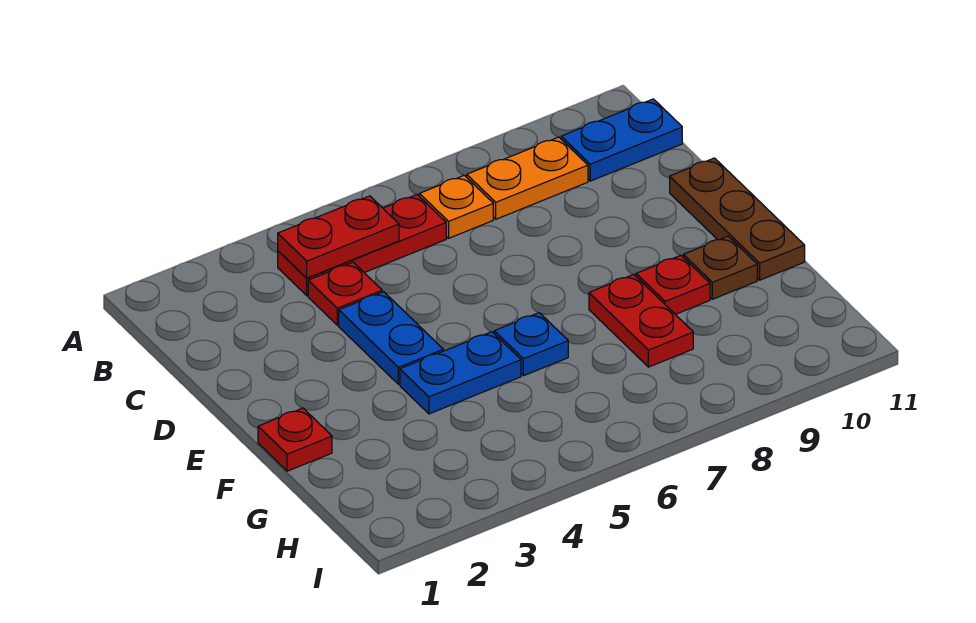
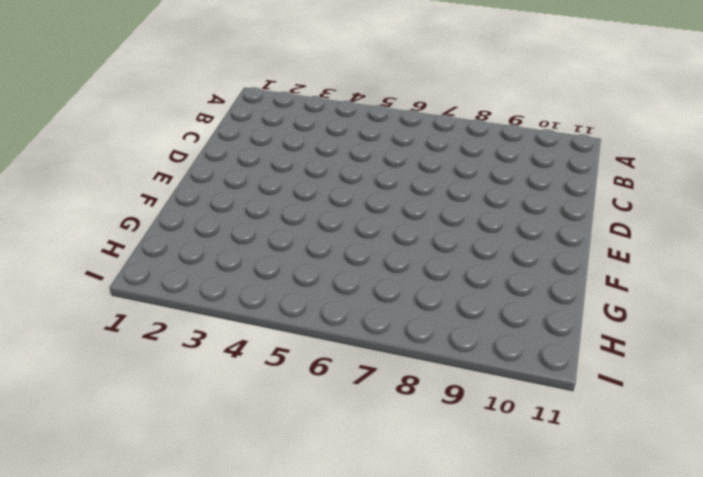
none -> red 1x3 plate [278,194,446,296]
none -> orange 1x1 plate [419,175,493,238]
none -> orange 1x2 plate [467,137,588,219]

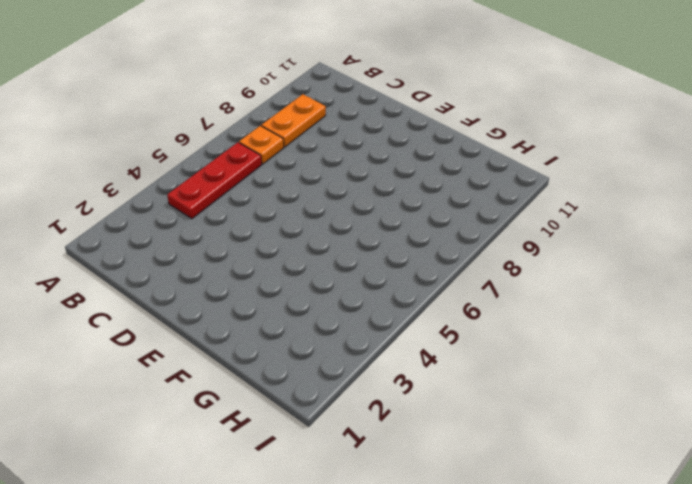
none -> blue 1x2 plate [561,99,682,181]
none -> red 1x1 plate [308,262,382,325]
none -> blue 1x2 plate [339,292,443,384]

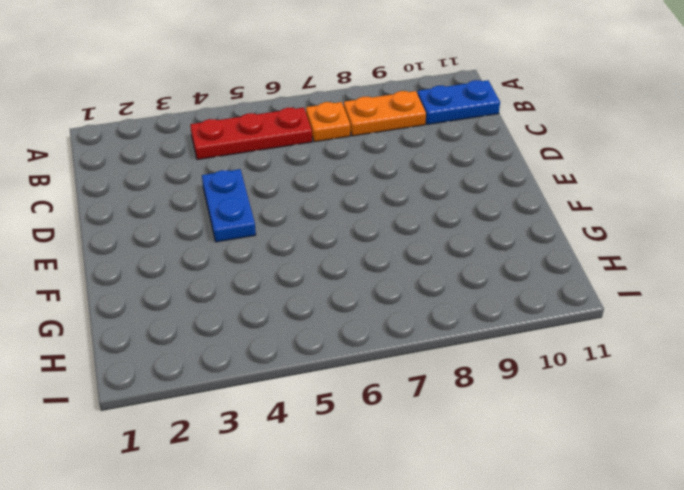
none -> red 1x1 plate [308,262,382,325]
none -> brown 1x3 plate [670,158,805,280]
none -> red 1x1 plate [258,408,332,471]

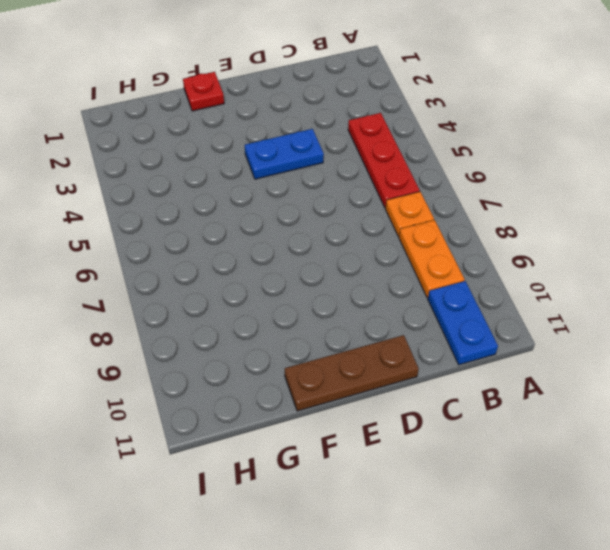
none -> red 1x1 plate [308,262,382,325]
none -> blue 1x2 plate [400,332,521,414]
none -> blue 1x1 plate [494,313,568,376]

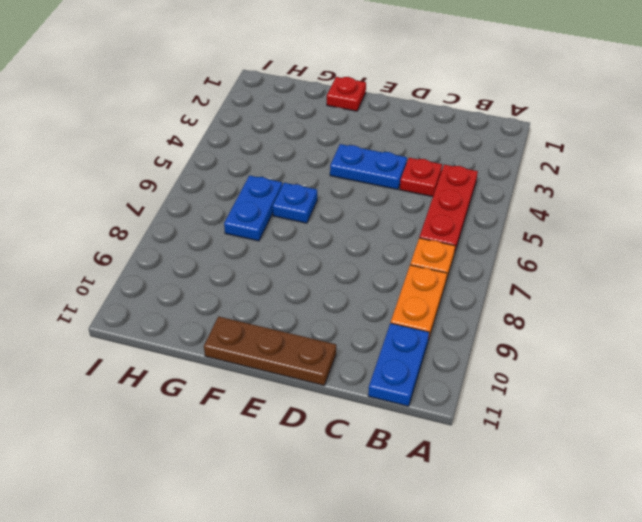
blue 1x2 plate [224,176,282,241] -> blue 1x2 plate moved to [400,332,521,414]
none -> red 1x2 plate [589,274,693,367]
none -> red 1x1 plate [636,255,710,314]
none -> brown 1x1 plate [683,236,757,299]

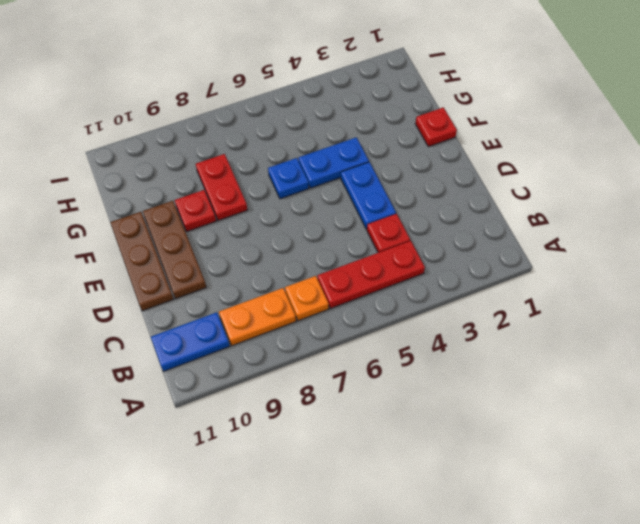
brown 1x3 plate [143,201,206,299] -> brown 1x1 plate [683,236,757,299]
none -> red 1x2 plate [278,196,399,278]

